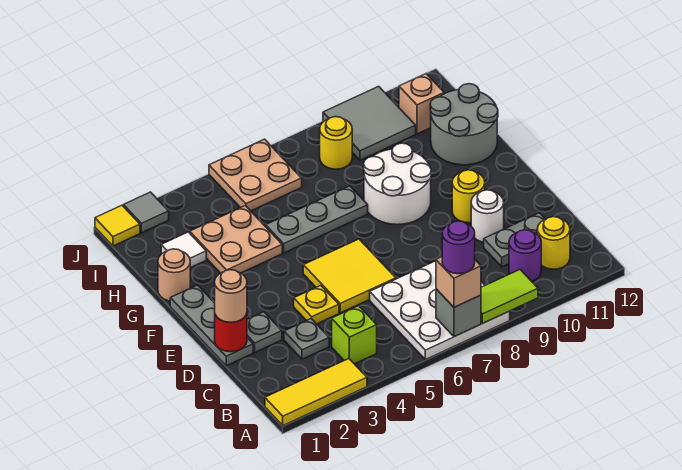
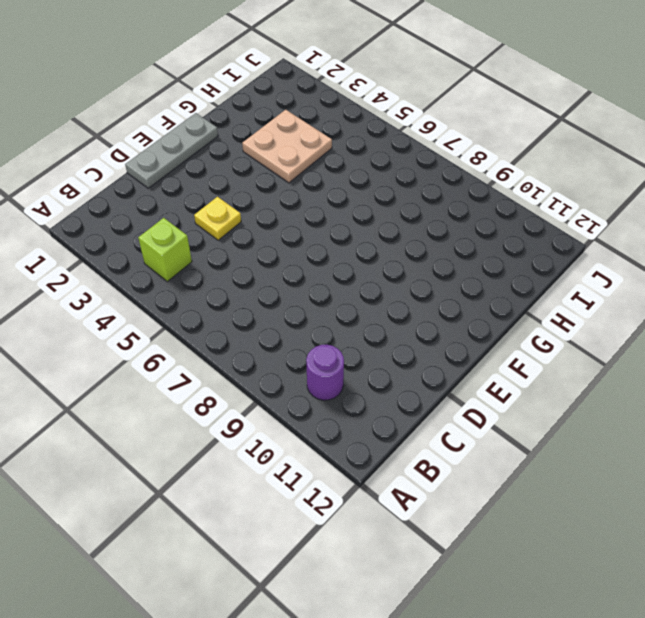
none -> yellow 1x3 tile [265,359,367,426]
none -> white 3x3 plate [370,261,510,360]
none -> yellow 1x1 round brick [537,217,570,269]
none -> grey 1x1 plate [284,319,329,359]

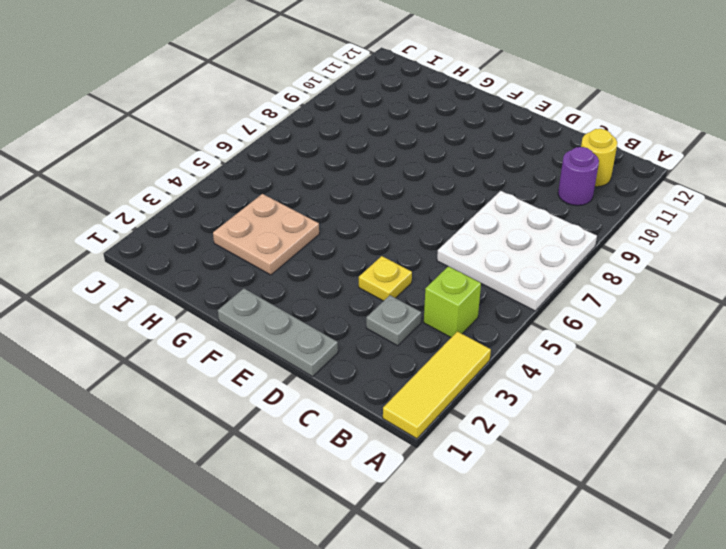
none -> grey 1x2 plate [484,213,545,267]
none -> grey 1x1 plate [247,312,282,352]
none -> yellow 2x2 tile [303,239,396,313]
none -> white 1x1 round brick [471,190,504,242]

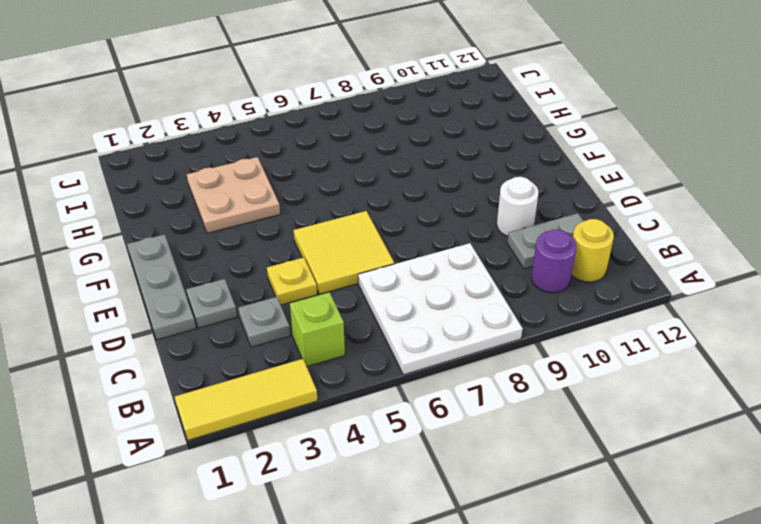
none -> yellow 1x1 round brick [452,170,485,223]
none -> white 2x2 round brick [364,143,431,225]
none -> tan 1x1 round brick [158,249,190,301]
none -> grey 1x3 plate [266,186,368,253]

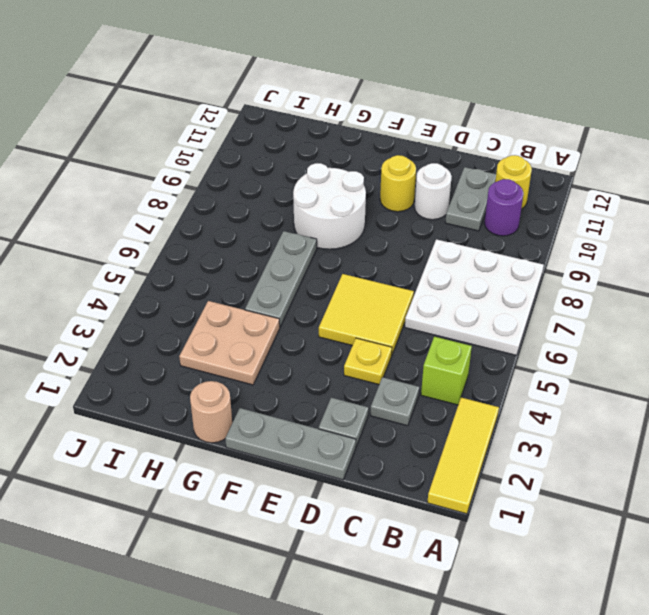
none -> grey 2x2 round brick [430,84,498,165]
none -> white 1x1 tile [161,232,206,268]
none -> tan 2x2 plate [209,139,302,211]
none -> yellow 1x1 round brick [320,117,352,169]

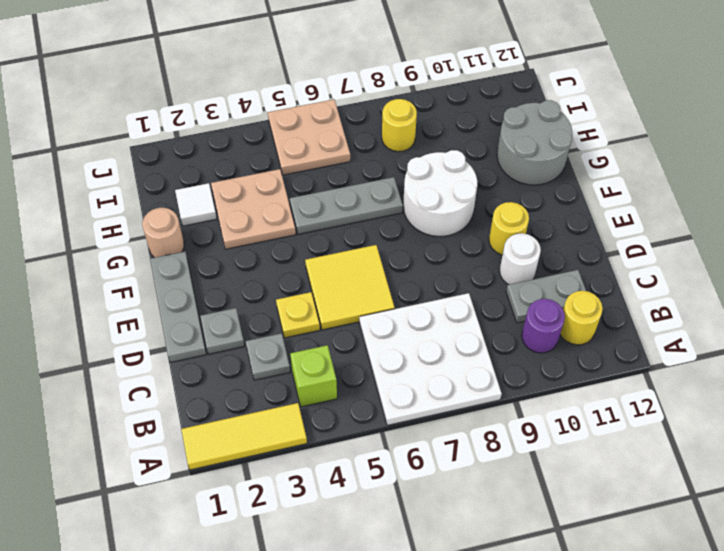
none -> grey 2x2 tile [323,86,416,160]
none -> tan 1x1 brick [399,74,444,134]
none -> yellow 1x1 tile [95,205,140,246]
none -> grey 1x1 tile [123,192,169,233]

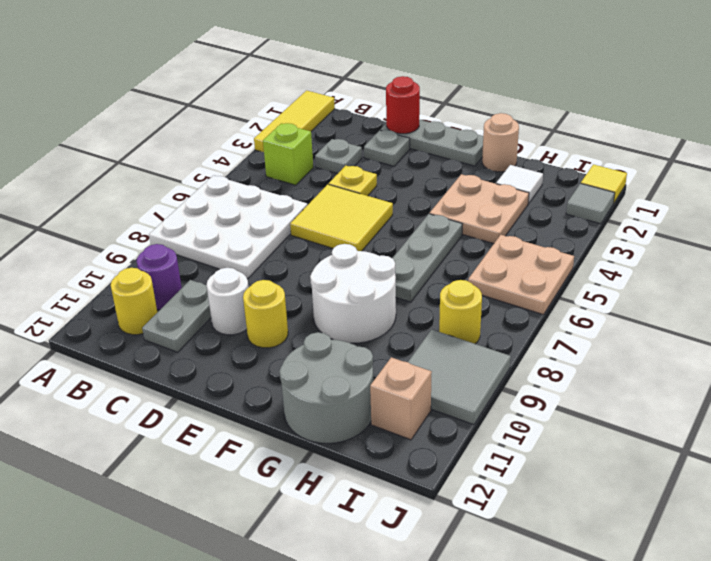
none -> grey 1x1 brick [436,289,481,337]
none -> lime 1x2 tile [481,270,538,323]
none -> tan 1x1 brick [436,257,481,307]
none -> tan 1x1 round brick [215,270,247,322]

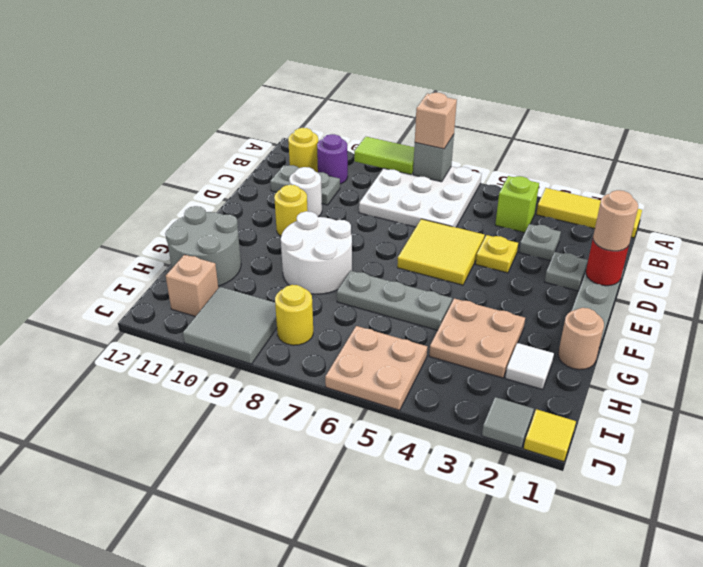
none -> purple 1x1 round brick [442,221,475,274]

